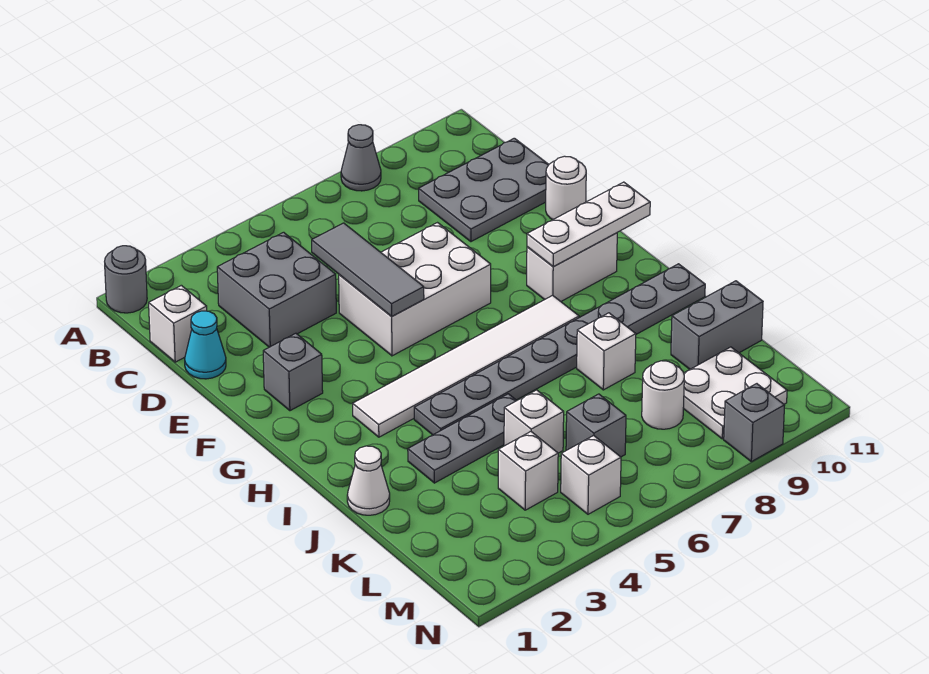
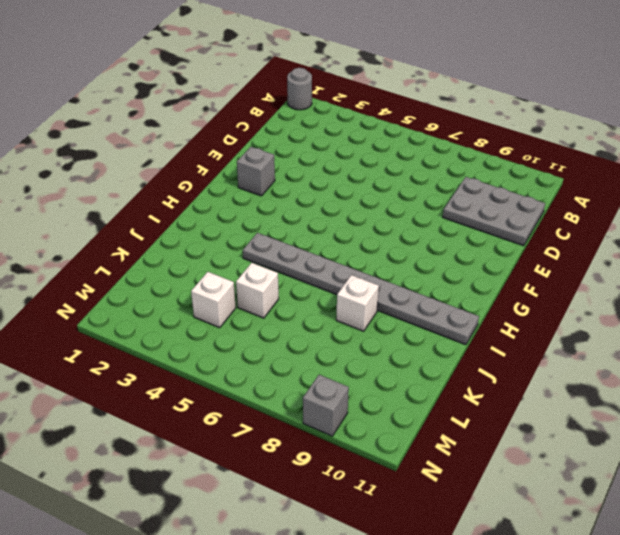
none -> grey 1x1 cone [341,125,381,191]
none -> white 1x1 brick [149,285,207,362]
none -> grey 2x2 brick [217,232,336,347]

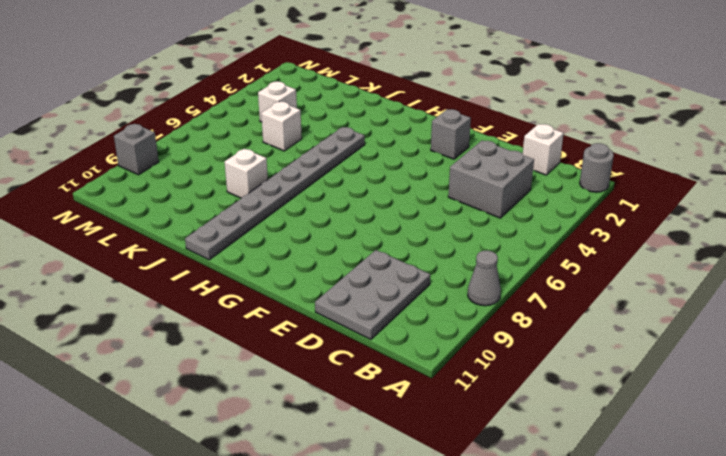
none -> cyan 1x1 cone [185,311,226,379]
none -> white 2x3 brick [339,223,491,356]
none -> white 1x1 round brick [546,156,586,220]

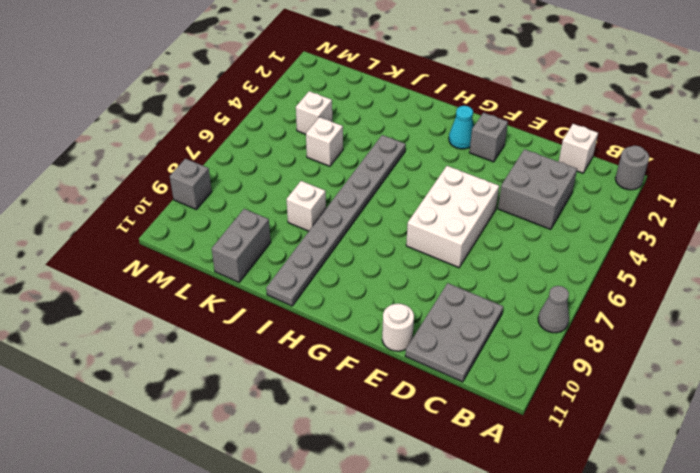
cyan 1x1 cone [449,106,474,149] -> cyan 1x1 cone moved to [185,311,226,379]
none -> white 1x2 brick [527,233,617,301]
none -> white 1x6 tile [353,295,579,437]
none -> white 1x1 cone [347,446,390,515]

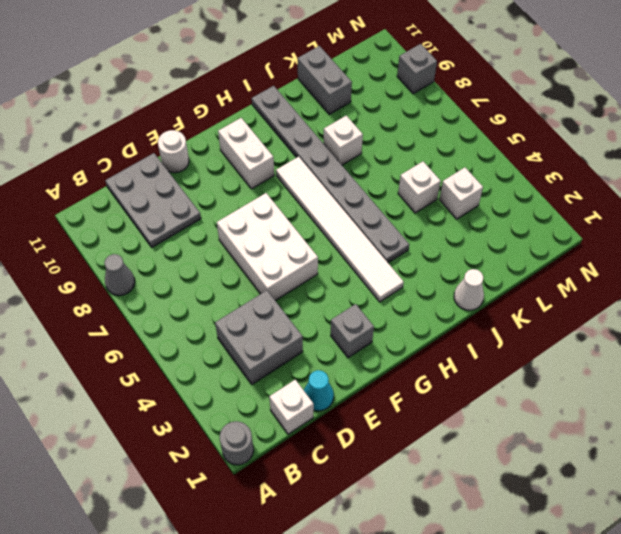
none -> grey 1x3 plate [408,394,517,483]
none -> grey 1x1 brick [566,394,626,457]
none -> white 1x1 round brick [642,361,684,429]

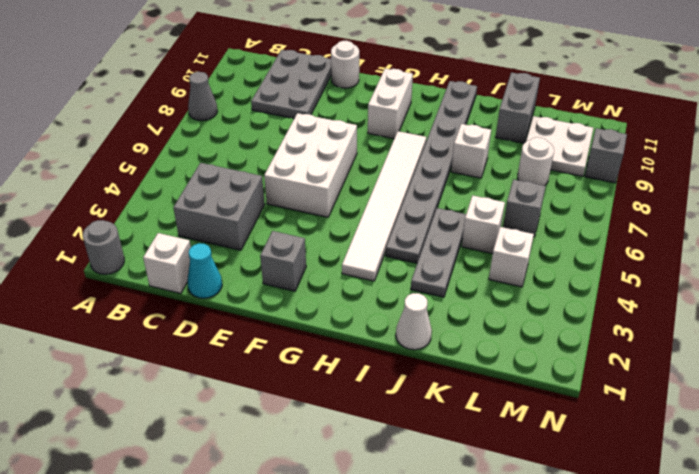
none -> white 1x1 brick [561,436,621,514]
none -> grey 1x3 tile [312,223,424,317]
none -> white 1x3 plate [527,182,650,266]

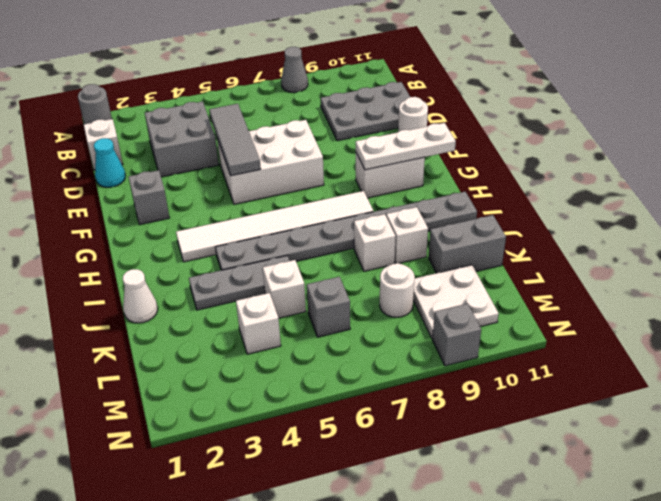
white 1x1 brick [386,207,428,263] -> white 1x1 brick moved to [561,436,621,514]

